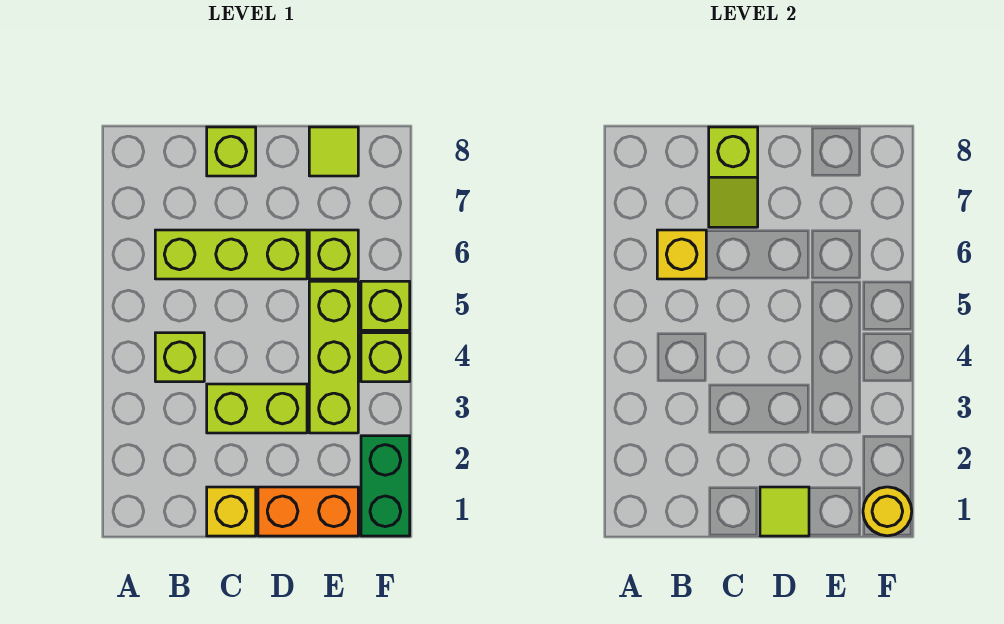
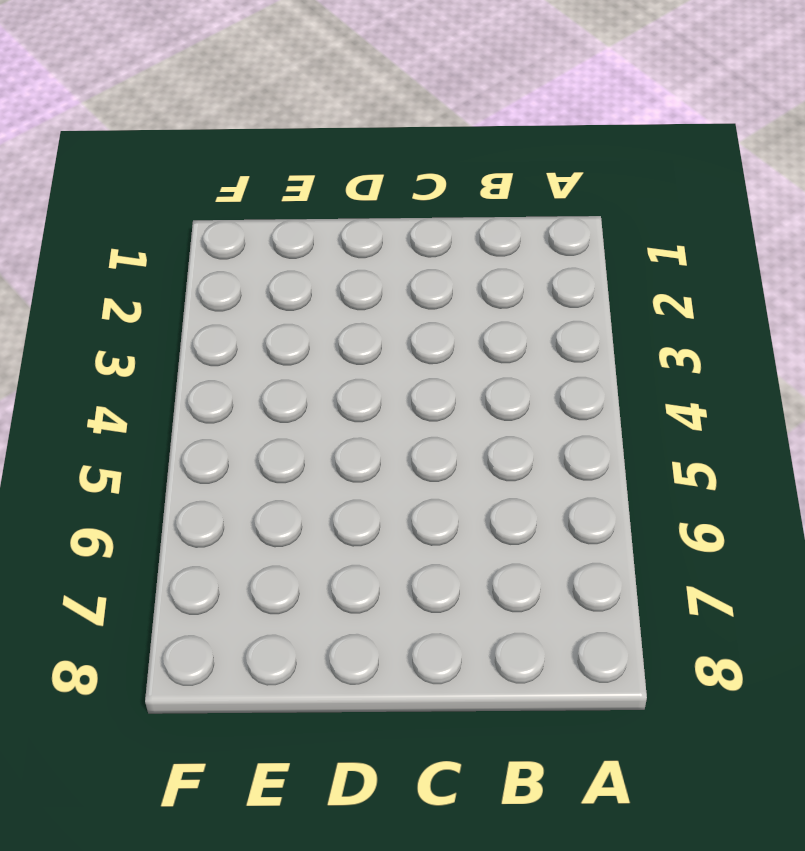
none -> lime 1x1 brick [155,333,204,382]
none -> lime 1x3 brick [155,230,307,279]
none -> yellow 1x1 brick [207,487,256,536]

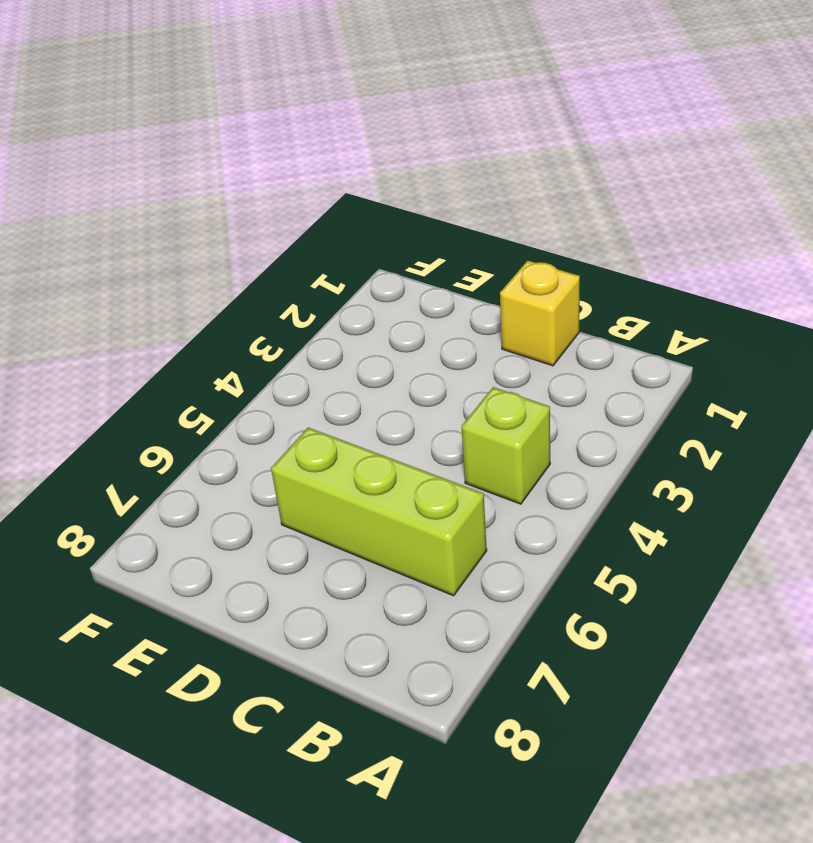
none -> lime 1x2 brick [207,384,307,433]
none -> lime 1x1 brick [207,127,256,176]
none -> orange 1x2 brick [258,487,358,536]

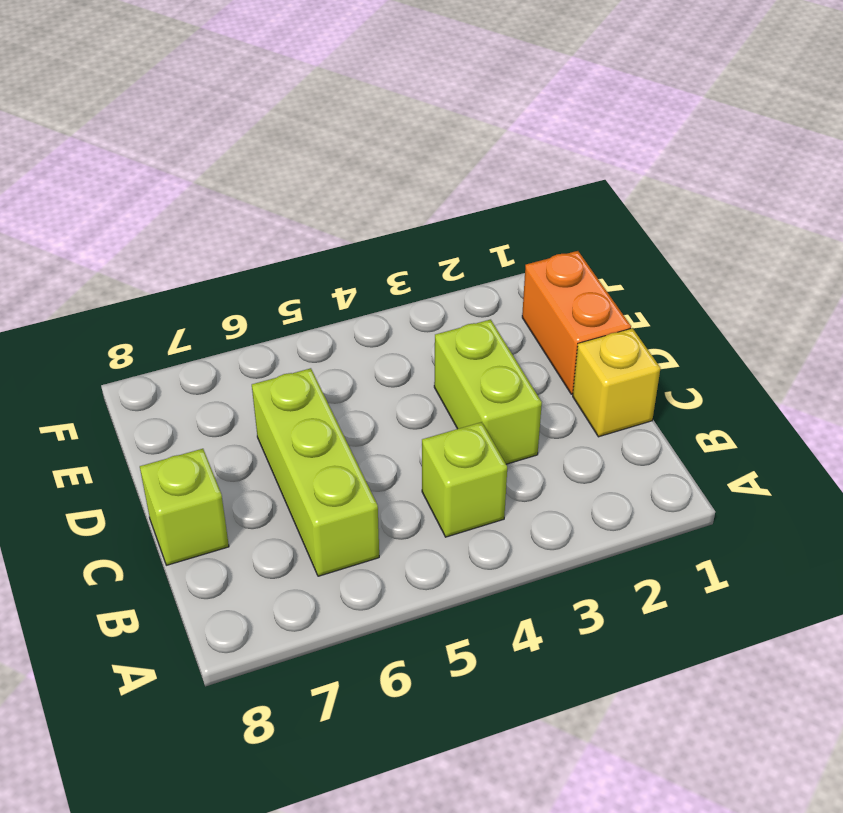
none -> lime 1x3 brick [309,281,358,433]
none -> lime 1x1 brick [309,230,358,279]
none -> lime 1x1 tile [309,127,358,176]

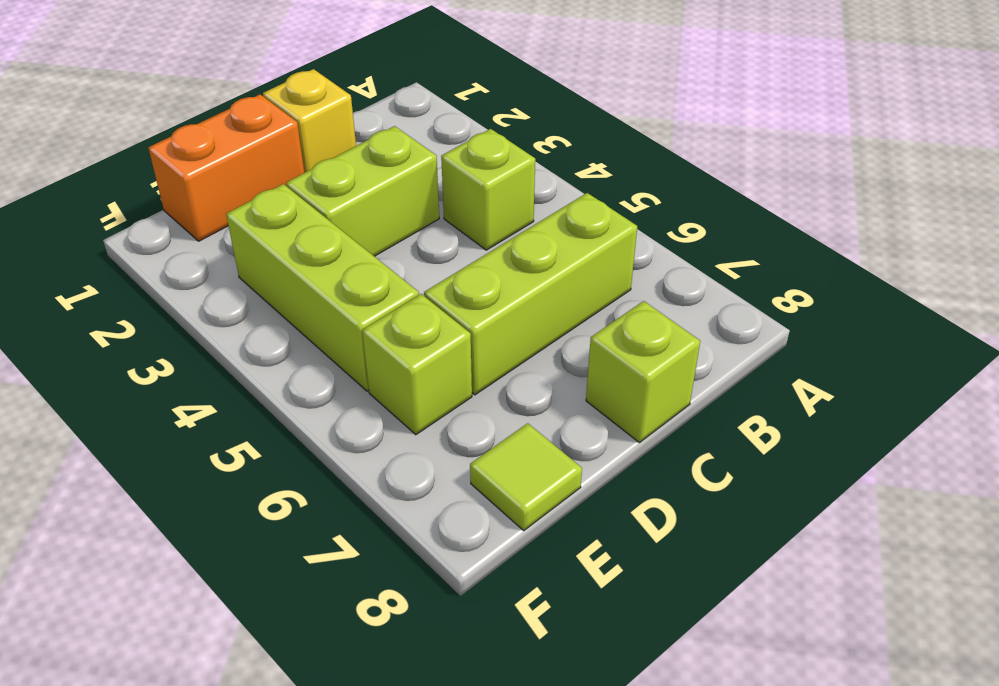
none -> green 1x2 brick [361,436,410,536]
none -> lime 1x1 brick [361,333,410,382]
none -> lime 1x1 brick [361,281,410,330]

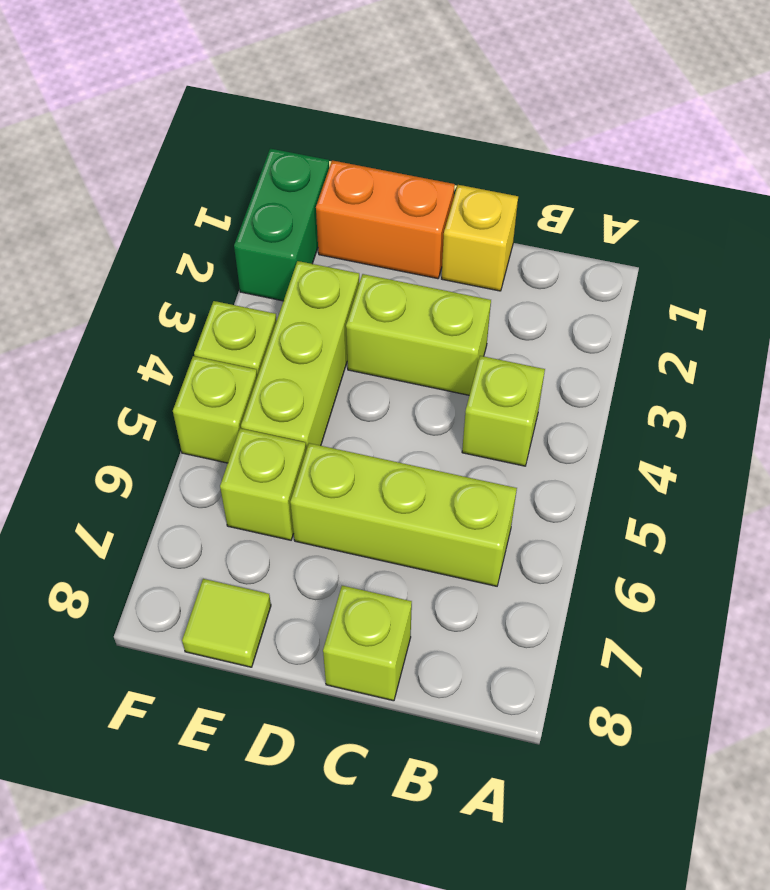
none -> yellow 1x1 brick [657,230,706,279]
none -> lime 1x2 slope [709,127,758,227]
none -> lime 1x1 tile [760,487,809,536]

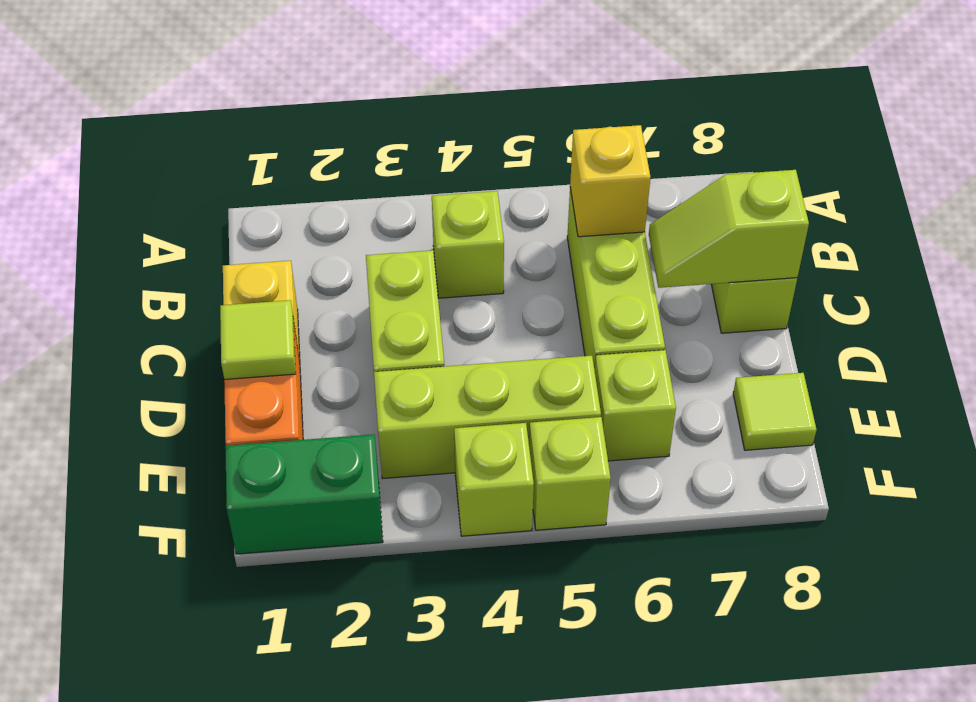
none -> yellow 1x1 round brick [863,487,912,536]

